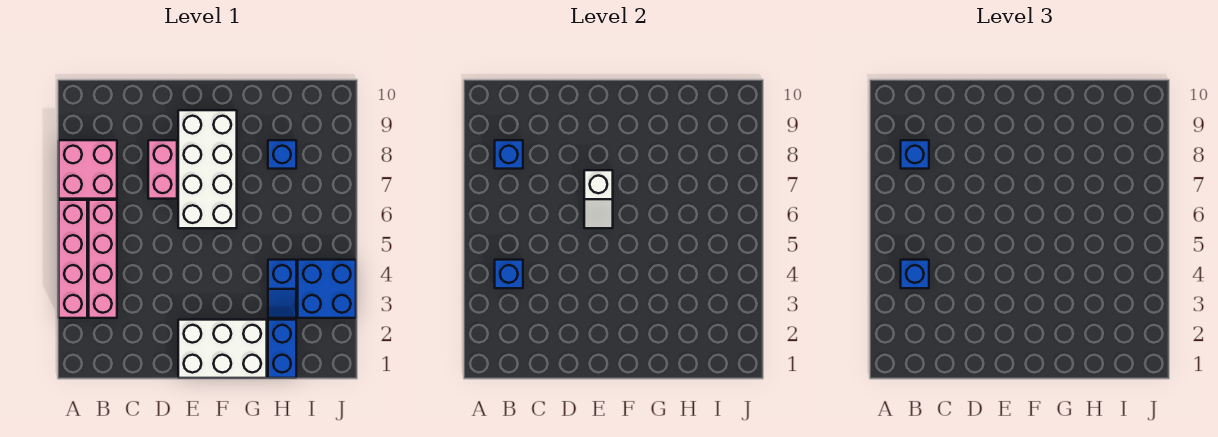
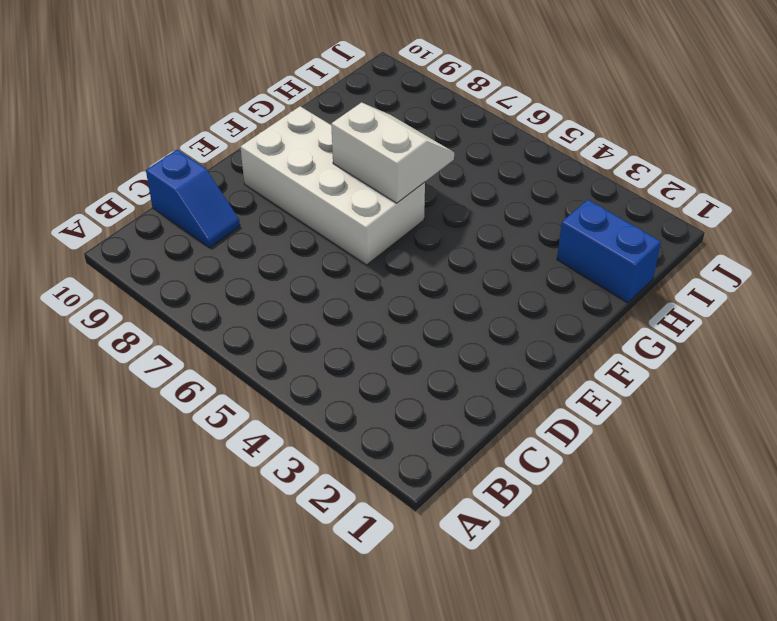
blue 1x2 slope [146,150,240,248] -> blue 1x2 slope moved to [268,260,296,318]
white 2x2 slope [331,102,454,203] -> none
none -> pink 1x4 brick [59,200,87,318]
none -> pink 2x2 brick [59,140,117,199]
none -> pink 1x4 brick [89,200,117,318]

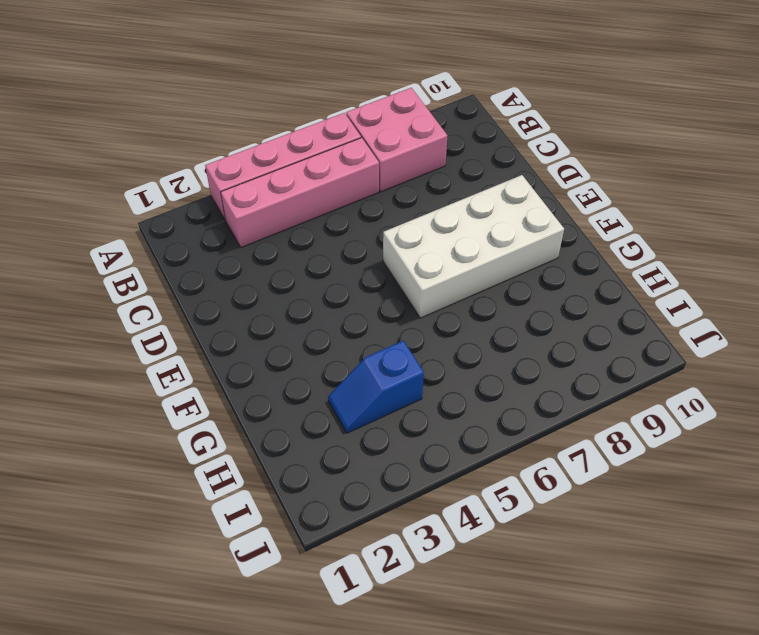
none -> pink 1x2 brick [148,140,177,199]
none -> white 2x3 brick [178,320,267,378]
none -> blue 1x2 brick [268,320,296,378]

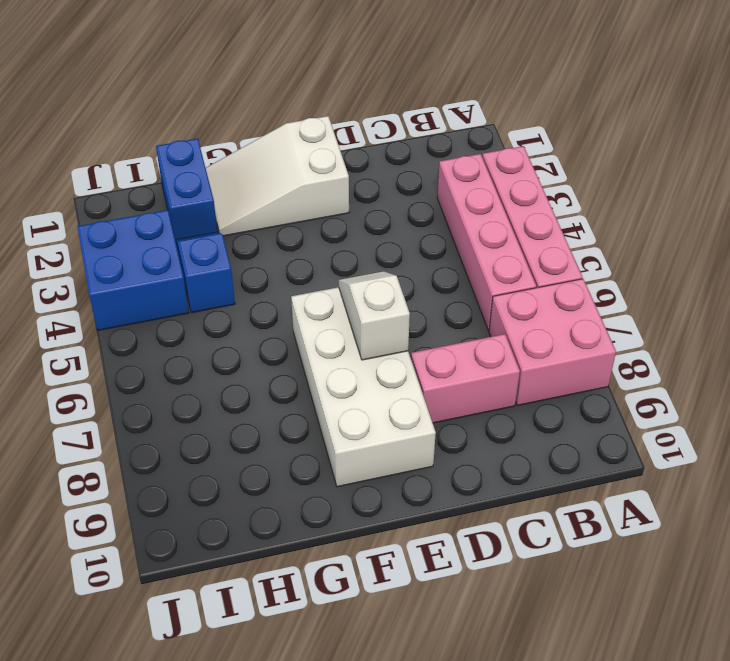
pink 1x2 brick [411,334,520,423] -> pink 1x2 brick turned to [148,140,177,199]
white 2x3 slope [206,116,349,236] -> white 2x3 brick [178,320,267,378]
none -> blue 1x1 brick [268,140,296,169]
none -> blue 1x1 brick [495,260,523,288]
none -> blue 1x1 brick [495,140,523,169]

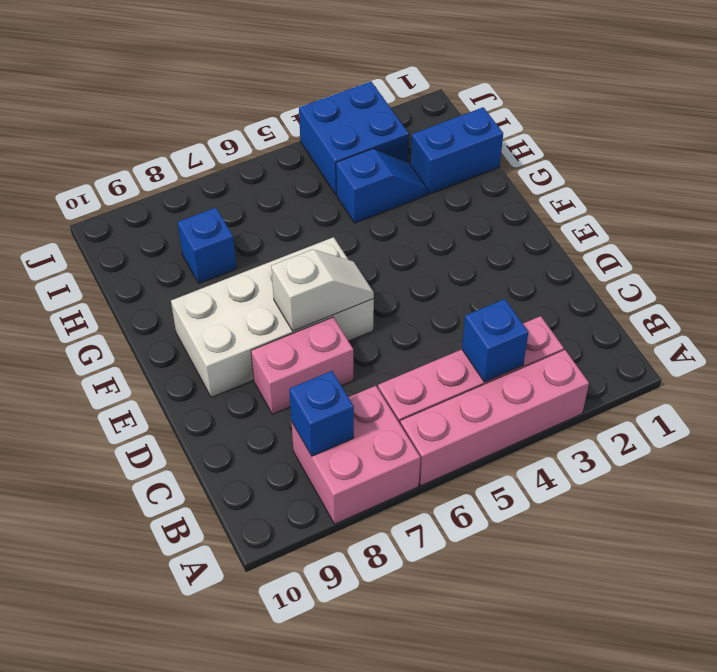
none -> white 2x3 brick [178,320,267,378]
none -> blue 1x1 brick [901,260,929,288]
none -> blue 1x1 brick [901,140,929,169]

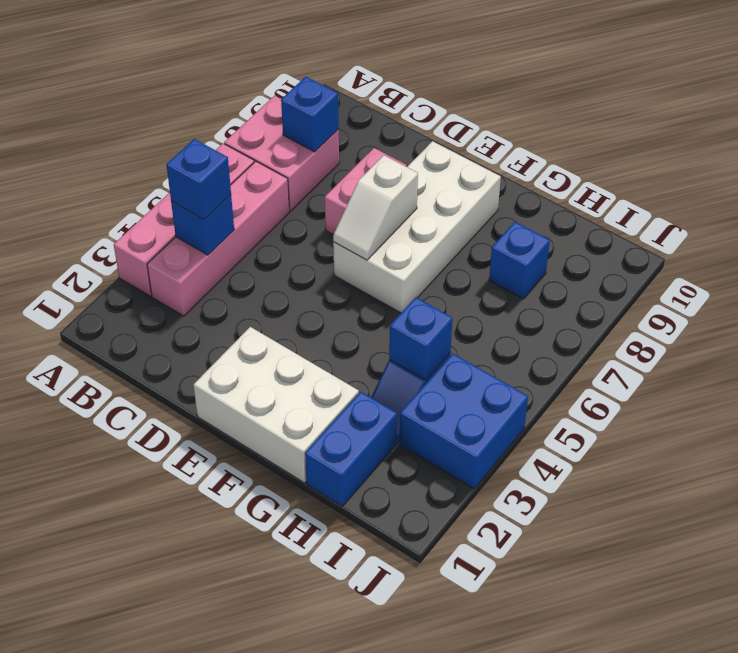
blue 1x1 brick [389,297,453,380] -> blue 1x1 brick moved to [901,140,929,169]

